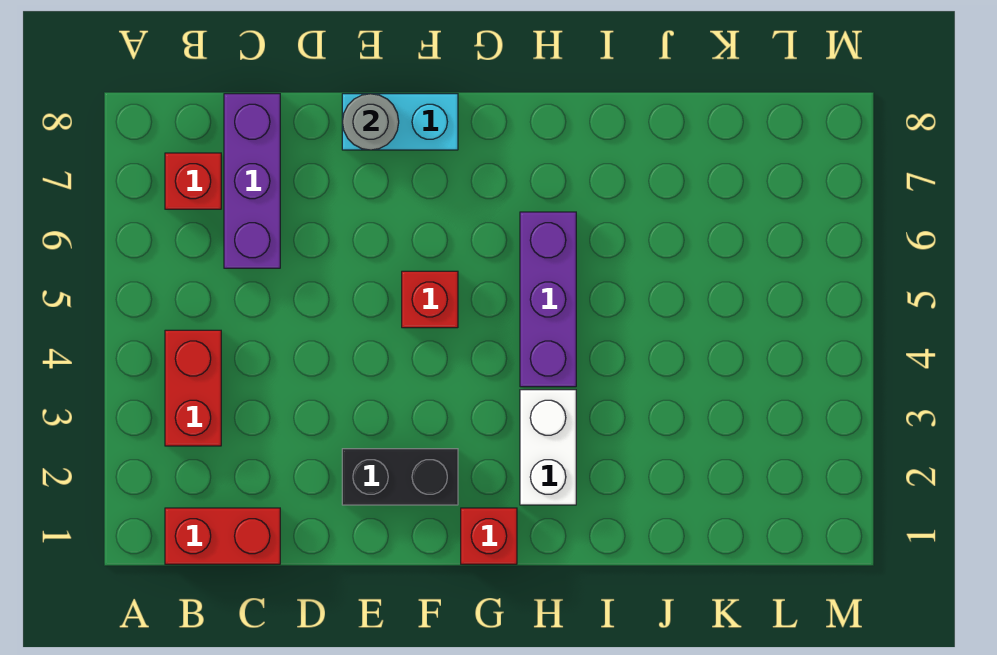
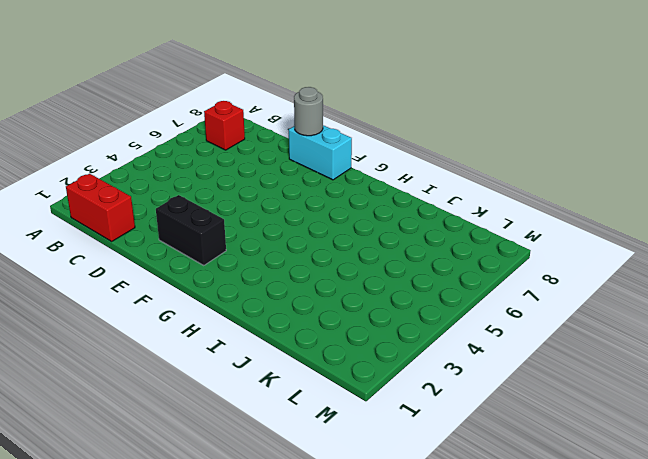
none -> red 1x2 brick [165,330,221,446]
none -> purple 1x3 brick [224,94,280,268]

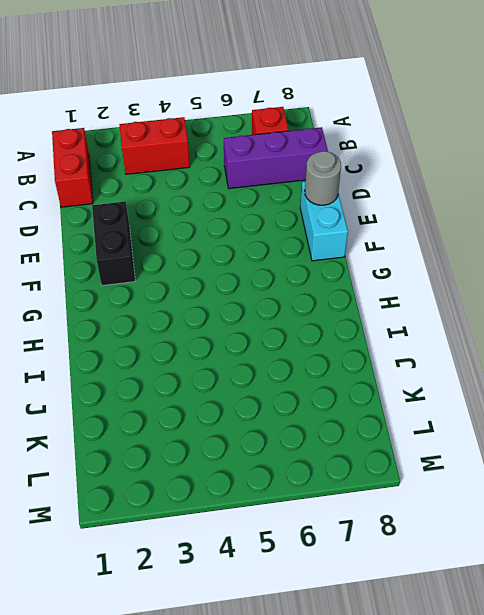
none -> red 1x1 brick [402,271,458,328]
none -> red 1x1 brick [461,508,517,564]

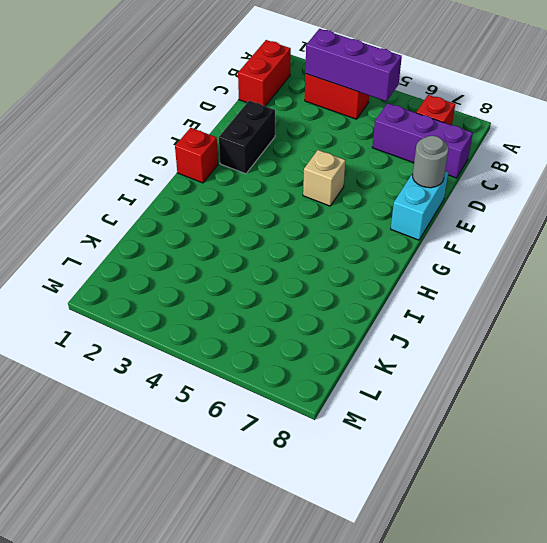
purple 1x3 brick [305,29,402,101] -> purple 1x3 brick moved to [520,212,576,387]
tan 1x1 brick [303,150,345,206] -> red 1x1 brick [402,271,458,328]
none -> white 1x2 brick [520,390,576,505]

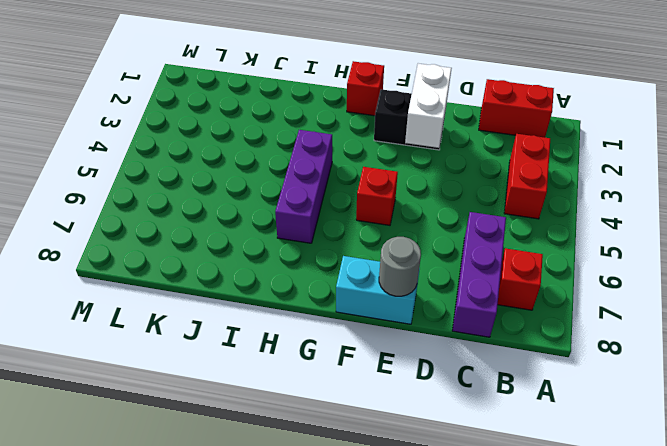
white 1x2 brick [405,63,452,148] -> white 1x2 brick moved to [520,390,576,505]

